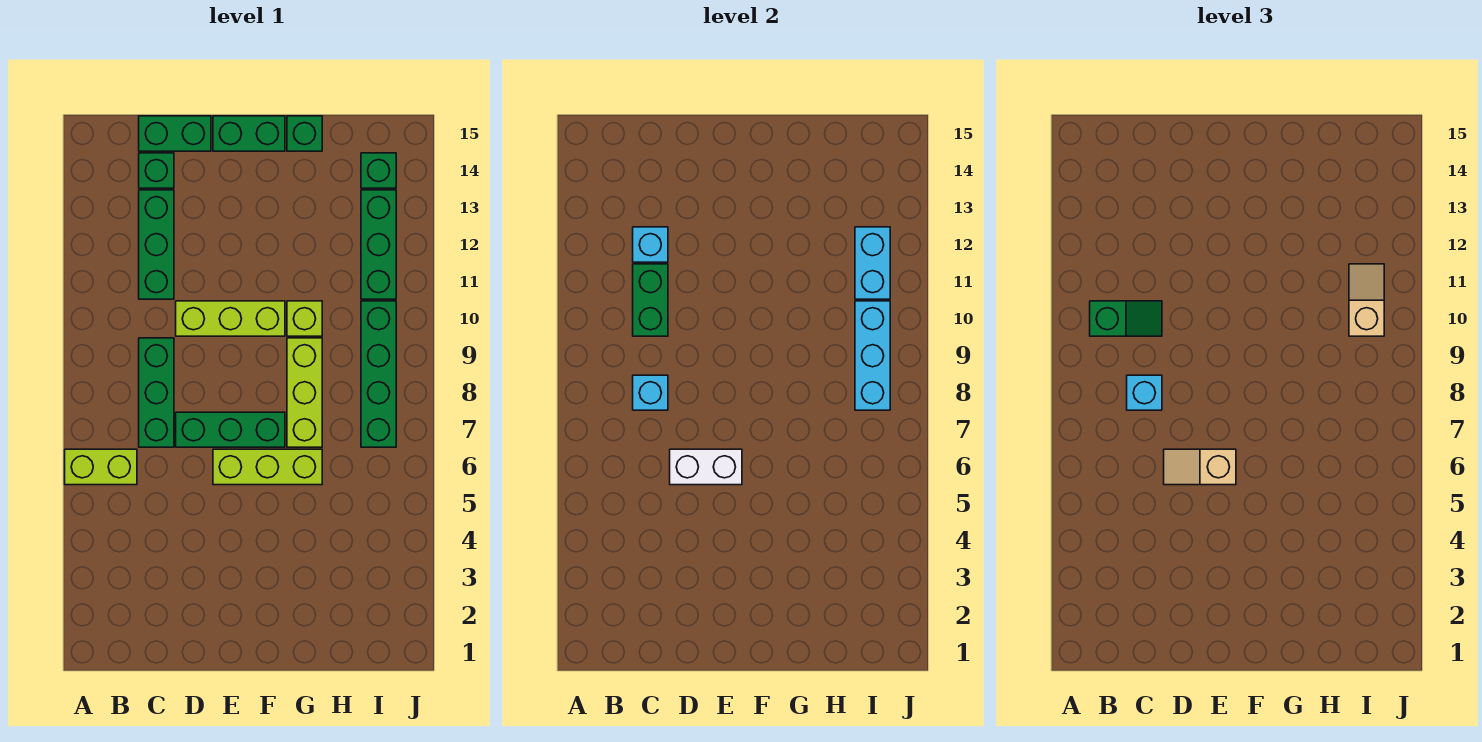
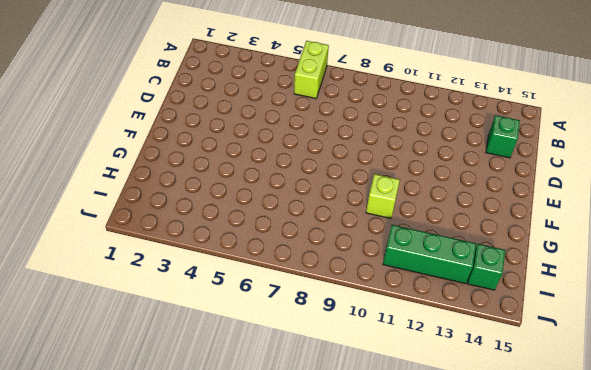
none -> green 1x3 brick [139,338,174,447]
none -> green 1x3 brick [139,190,174,299]
none -> green 1x2 brick [139,116,211,151]

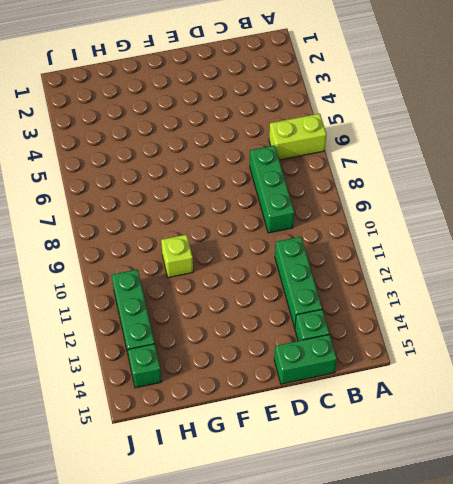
none -> green 1x3 brick [176,412,285,447]
none -> lime 1x3 brick [176,301,285,336]
none -> lime 1x3 brick [213,449,322,485]

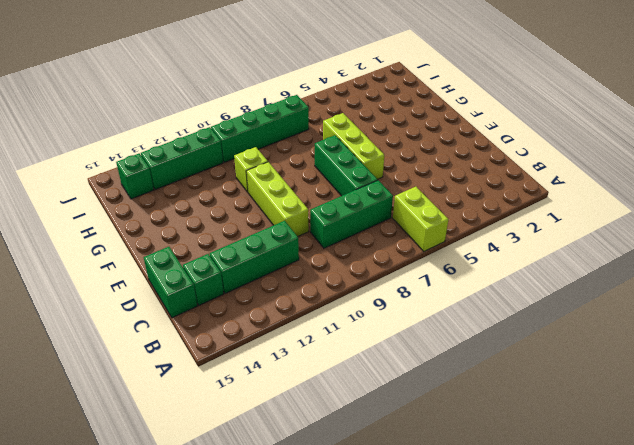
none -> green 1x2 brick [213,116,285,151]
none -> lime 1x3 brick [287,338,322,447]
none -> green 1x1 brick [287,116,322,151]

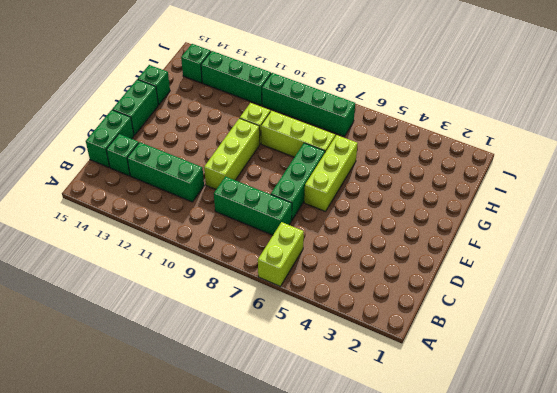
none -> cyan 1x1 brick [633,375,668,410]
none -> green 1x2 brick [633,264,668,336]
none -> cyan 1x1 brick [633,227,668,262]

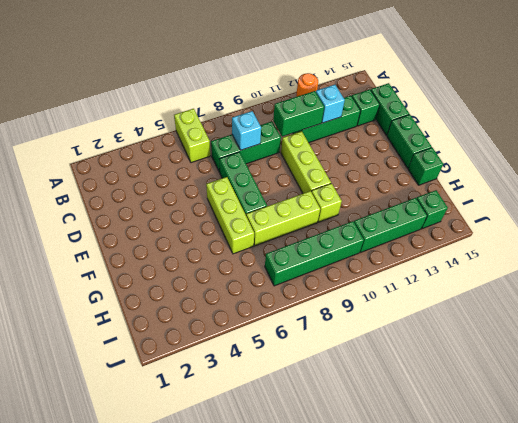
orange 1x1 round brick [296,73,318,97] -> none
none -> white 1x2 brick [670,449,742,485]
none -> cyan 1x3 brick [855,301,890,410]
none -> cyan 1x2 brick [855,227,890,299]

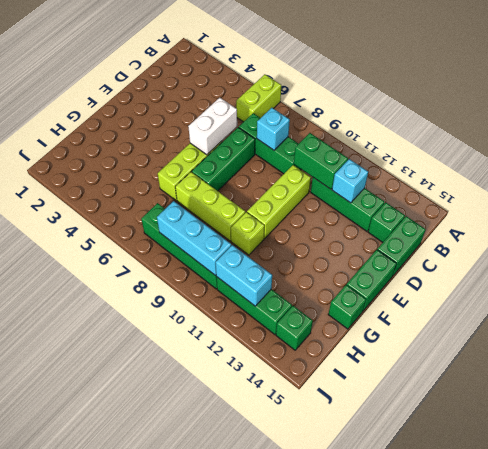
none -> green 1x2 slope [1090,301,1162,336]
none -> cyan 1x1 brick [1127,375,1162,410]
none -> tan 1x2 slope [1164,449,1236,485]

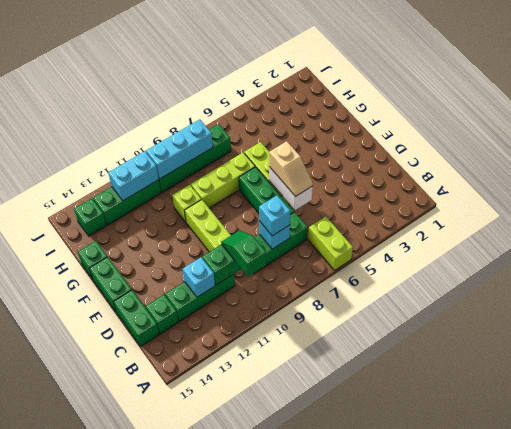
none -> tan 1x2 slope [1349,264,1384,336]

